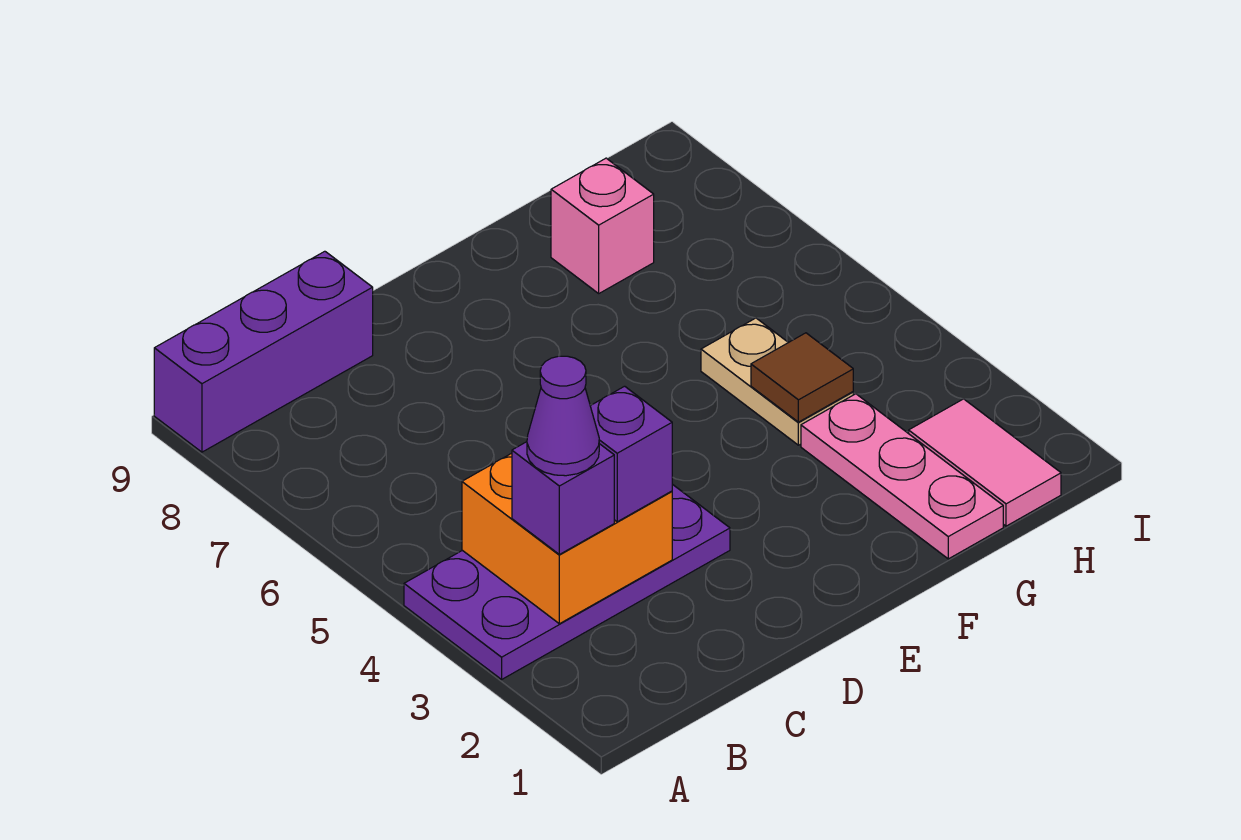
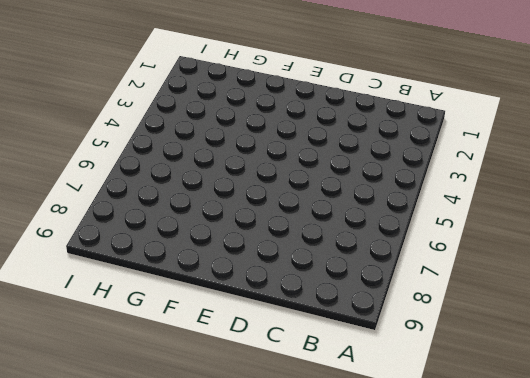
none -> purple 2x4 plate [404,484,730,679]
none -> purple 1x3 brick [154,251,373,452]

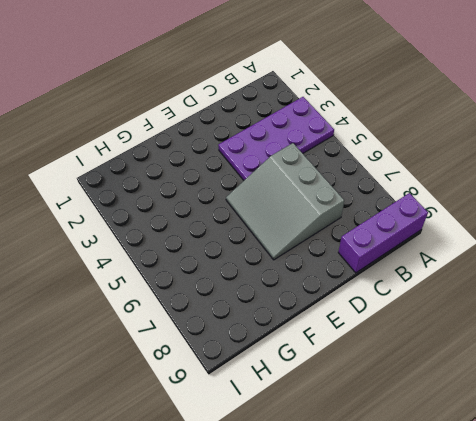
grey 3x3 slope [226,143,344,260] -> none
none -> pink 1x3 plate [801,394,1003,559]
none -> tan 1x2 plate [701,318,853,445]

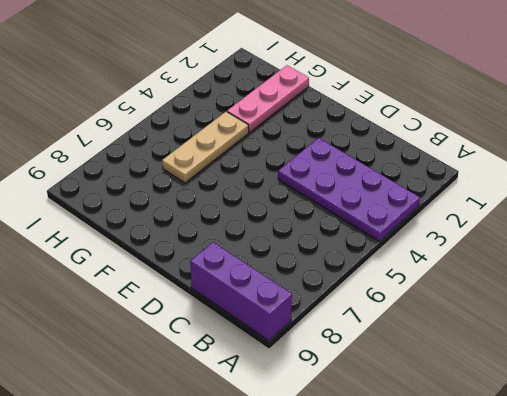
tan 1x3 plate [162,112,249,183] -> tan 1x2 plate [701,318,853,445]
none -> pink 1x1 brick [551,158,654,293]
none -> pink 1x2 tile [909,399,1061,526]

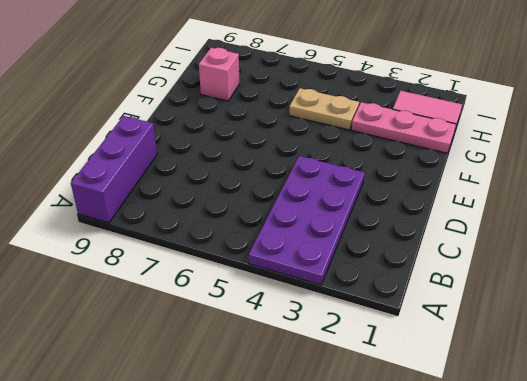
none -> orange 2x2 brick [462,453,672,624]
none -> brown 1x1 tile [751,333,853,422]

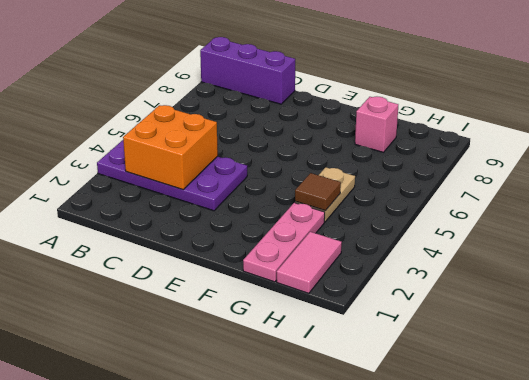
none -> purple 1x1 brick [512,442,614,554]
none -> purple 1x1 brick [590,386,672,522]

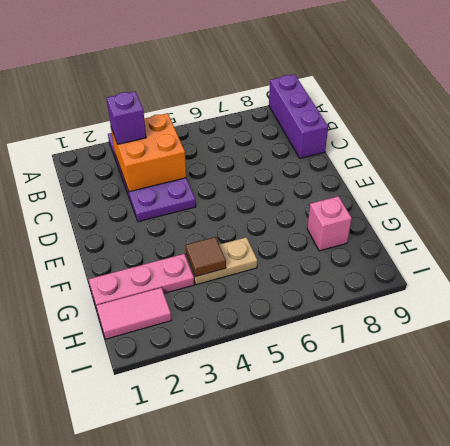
none -> purple 1x1 brick [590,386,672,522]
none -> purple 1x1 cone [527,356,599,476]

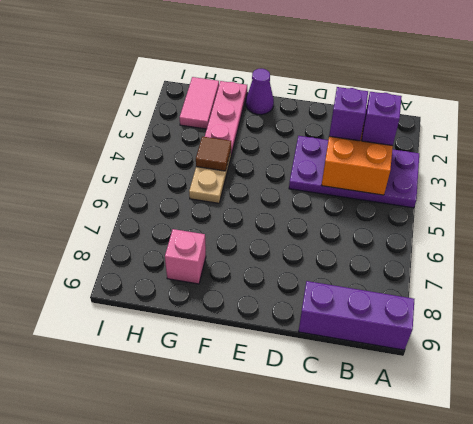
purple 1x1 cone [246,69,274,115] -> purple 1x1 cone moved to [527,356,599,476]

